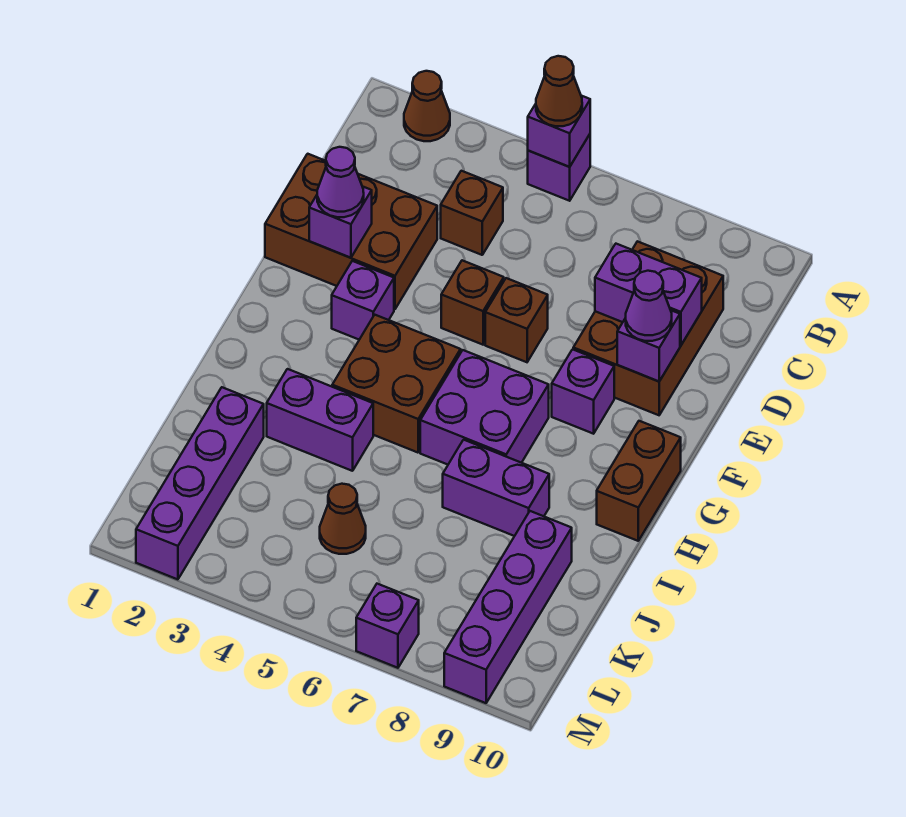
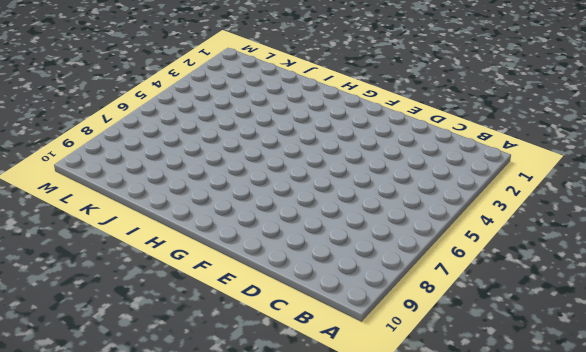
none -> brown 1x1 cone [404,71,450,141]
none -> purple 1x1 brick [528,134,590,201]
none -> brown 1x1 brick [441,171,503,255]

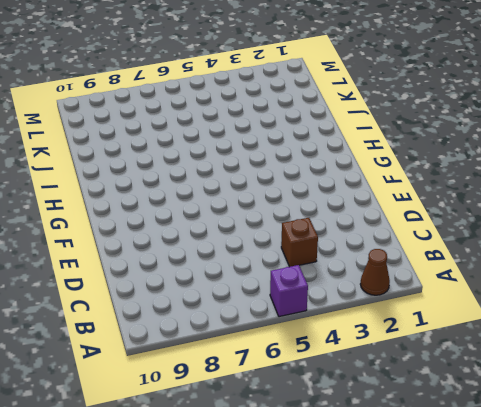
none -> brown 2x3 brick [573,241,723,415]
none -> brown 2x3 brick [265,154,437,309]
none -> brown 1x1 brick [441,260,504,345]

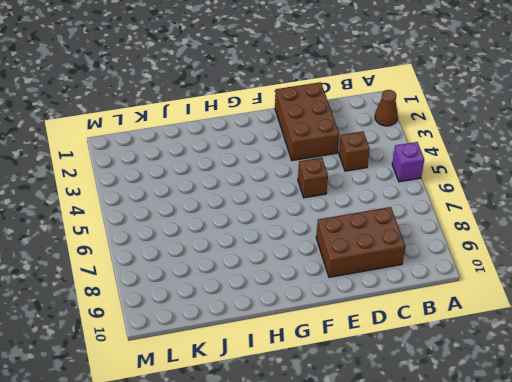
none -> brown 1x1 brick [485,278,548,362]
none -> purple 1x1 brick [332,261,394,340]
none -> purple 1x1 brick [552,349,614,434]

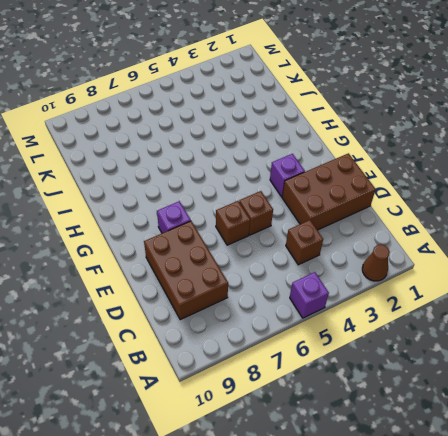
none -> brown 2x2 brick [332,315,461,453]
none -> purple 2x2 brick [420,350,549,465]
none -> brown 1x2 brick [597,421,681,541]

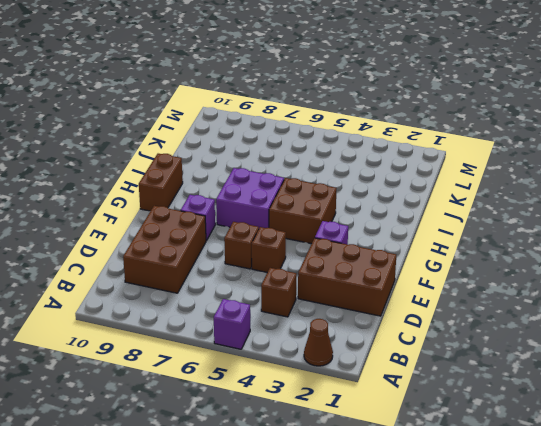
none -> purple 1x2 brick [267,369,373,471]
none -> purple 1x2 brick [443,440,549,536]
none -> purple 1x4 brick [136,387,264,579]

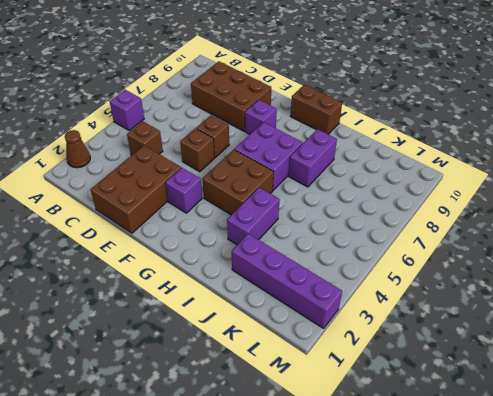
none -> purple 1x4 brick [444,511,572,703]
none -> brown 1x1 cone [320,484,366,554]
none -> purple 1x1 brick [356,584,419,668]

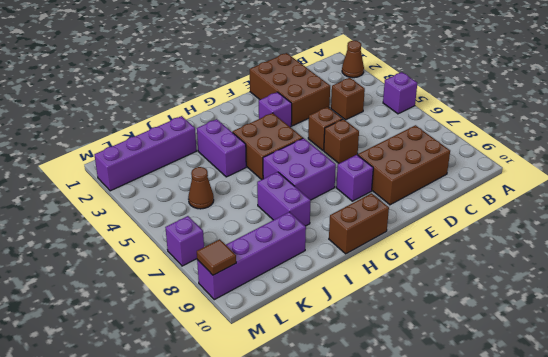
brown 1x1 tile [197,239,236,275] -> none
none -> purple 1x1 brick [528,96,590,167]
none -> purple 1x2 brick [595,244,702,345]
none -> purple 1x1 brick [309,186,372,258]

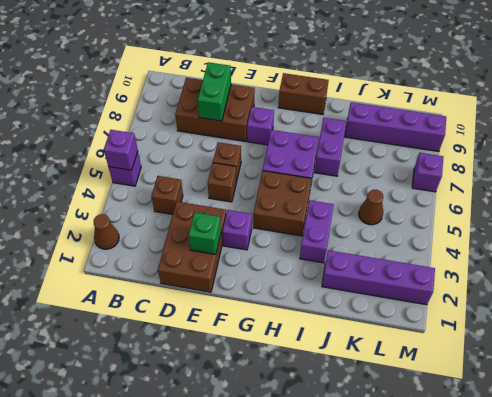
green 1x2 brick [198,62,231,121] -> purple 1x2 brick [595,244,702,345]
green 1x1 brick [189,213,221,254] -> purple 1x1 brick [309,186,372,258]
none -> purple 1x1 brick [617,310,680,381]
none -> brown 1x1 cone [536,56,582,126]
none -> purple 1x1 cone [317,147,364,217]

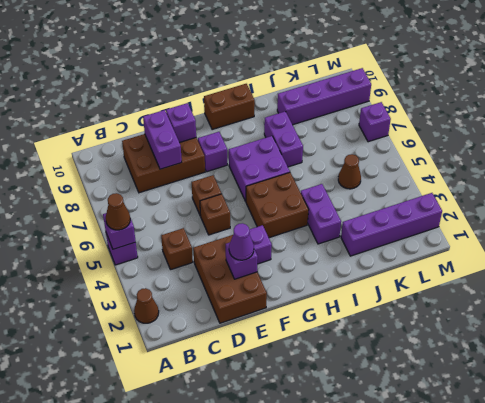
none -> purple 1x1 cone [626,271,672,341]

